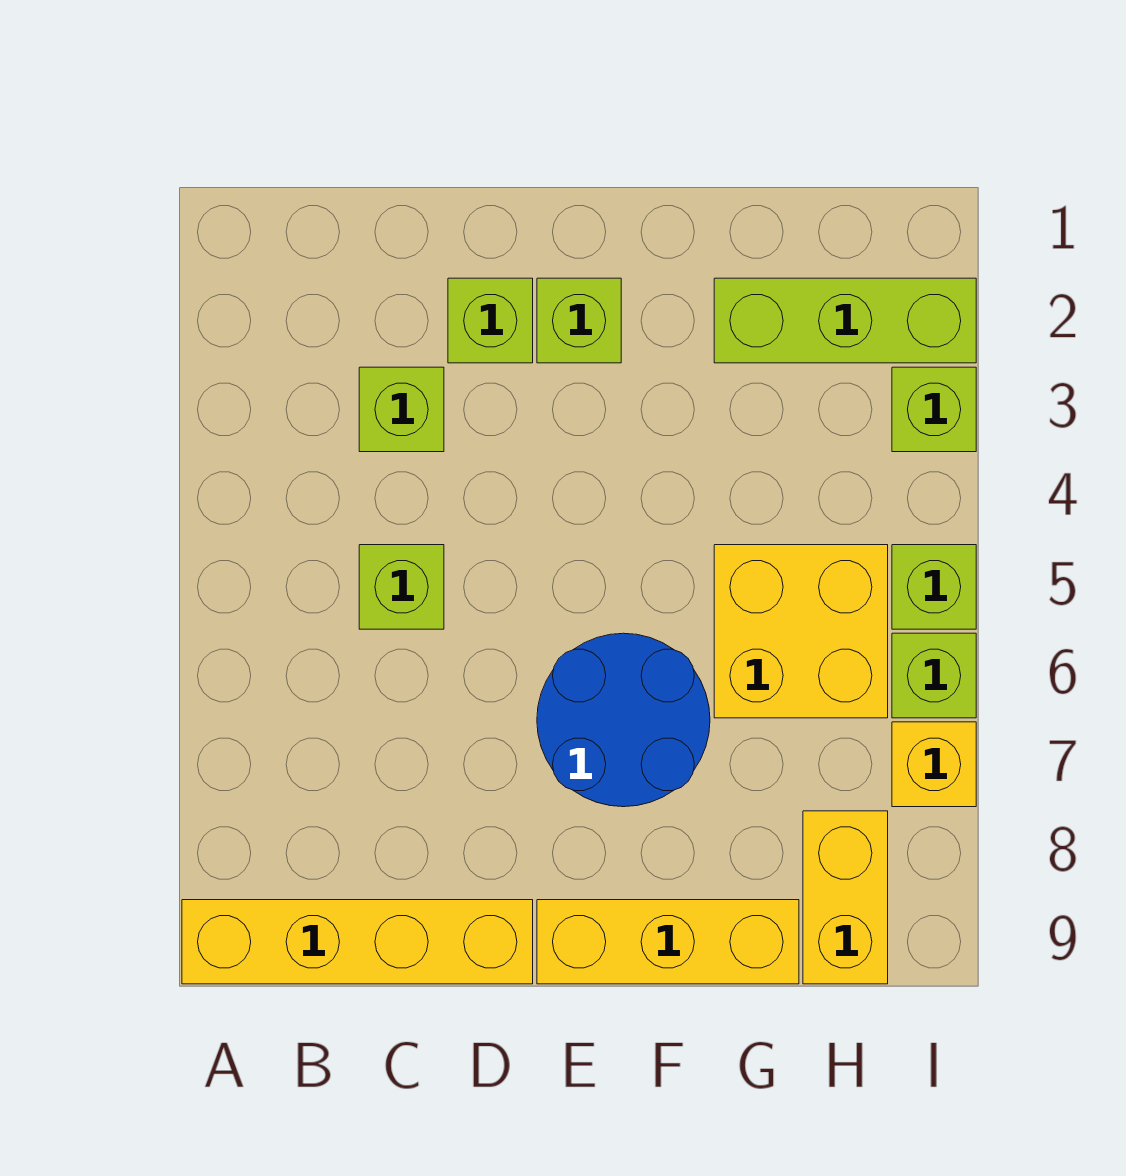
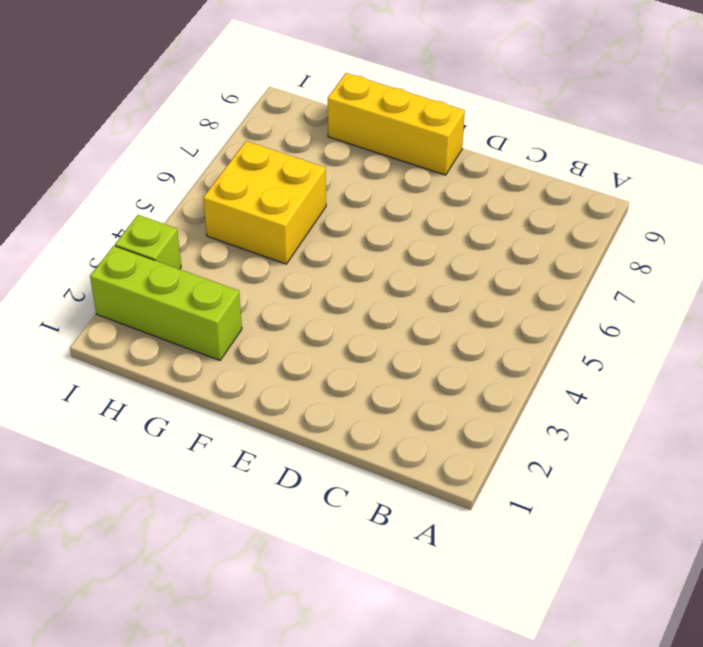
none -> yellow 1x4 brick [182,900,533,984]
none -> lime 1x1 brick [359,367,444,452]
none -> lime 1x1 brick [359,545,444,629]

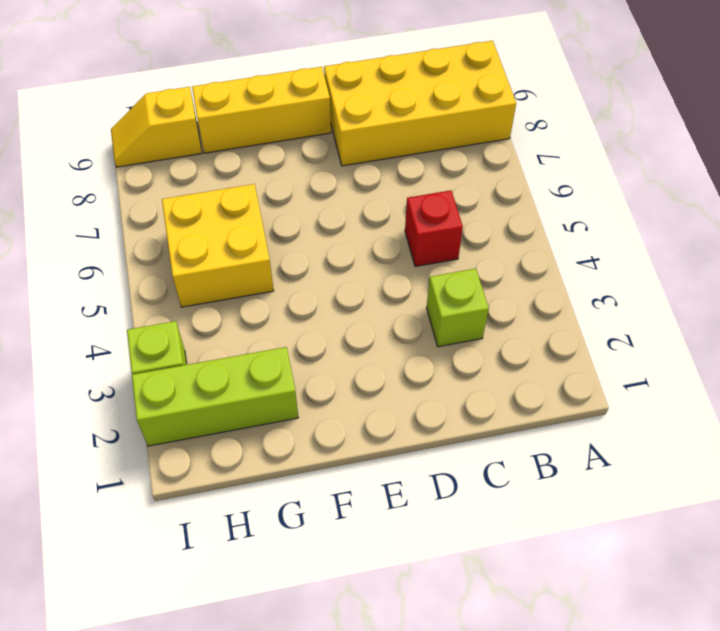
yellow 2x4 brick [324,41,516,166] -> yellow 1x4 brick [182,900,533,984]
red 1x1 brick [405,190,463,267] -> lime 1x1 brick [359,545,444,629]
yellow 1x2 slope [111,87,202,167] -> yellow 1x2 brick [803,811,888,984]
none -> lime 1x1 brick [448,278,533,363]
none -> lime 1x1 brick [537,278,621,363]
none -> blue 2x2 round brick [537,633,710,807]

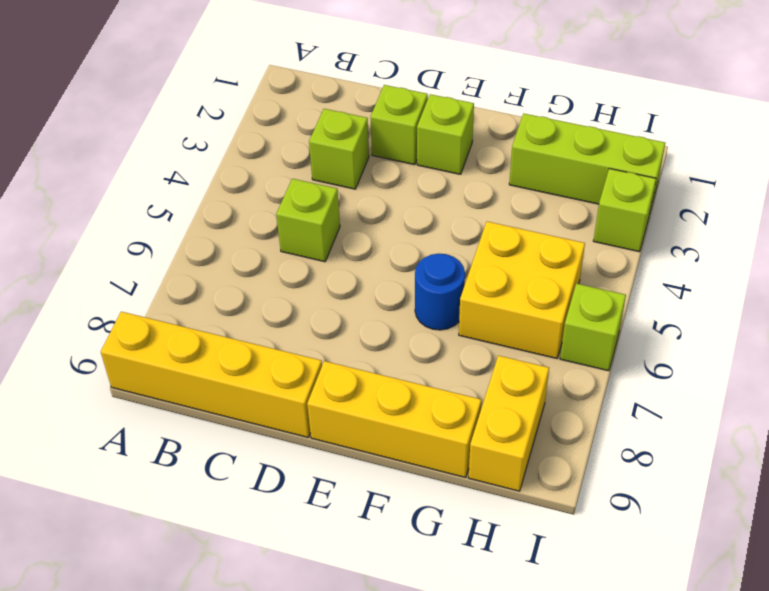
blue 1x1 round brick [415,254,465,330] -> blue 2x2 round brick [537,633,710,807]
none -> lime 1x1 brick [892,545,976,629]
none -> yellow 1x1 brick [892,722,976,807]

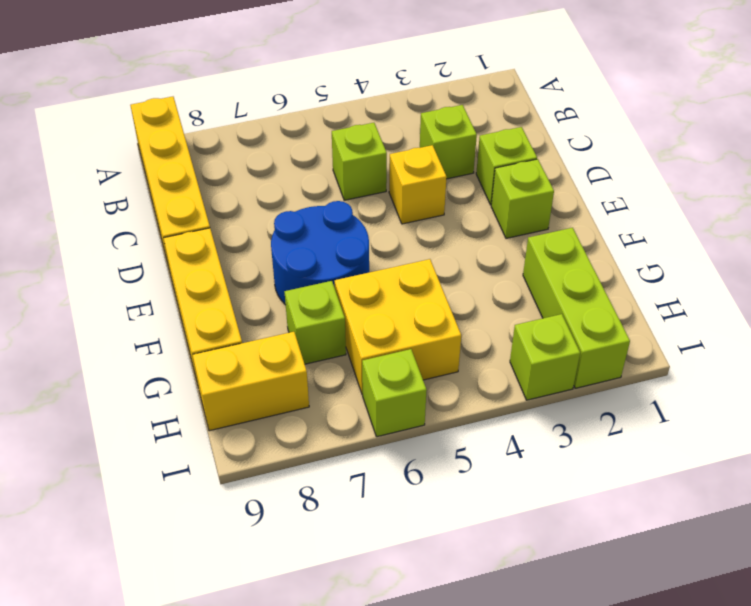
yellow 1x1 brick [389,145,447,224] -> yellow 1x1 brick moved to [892,722,976,807]
lime 1x1 brick [285,281,346,364] -> lime 1x1 brick moved to [892,545,976,629]

